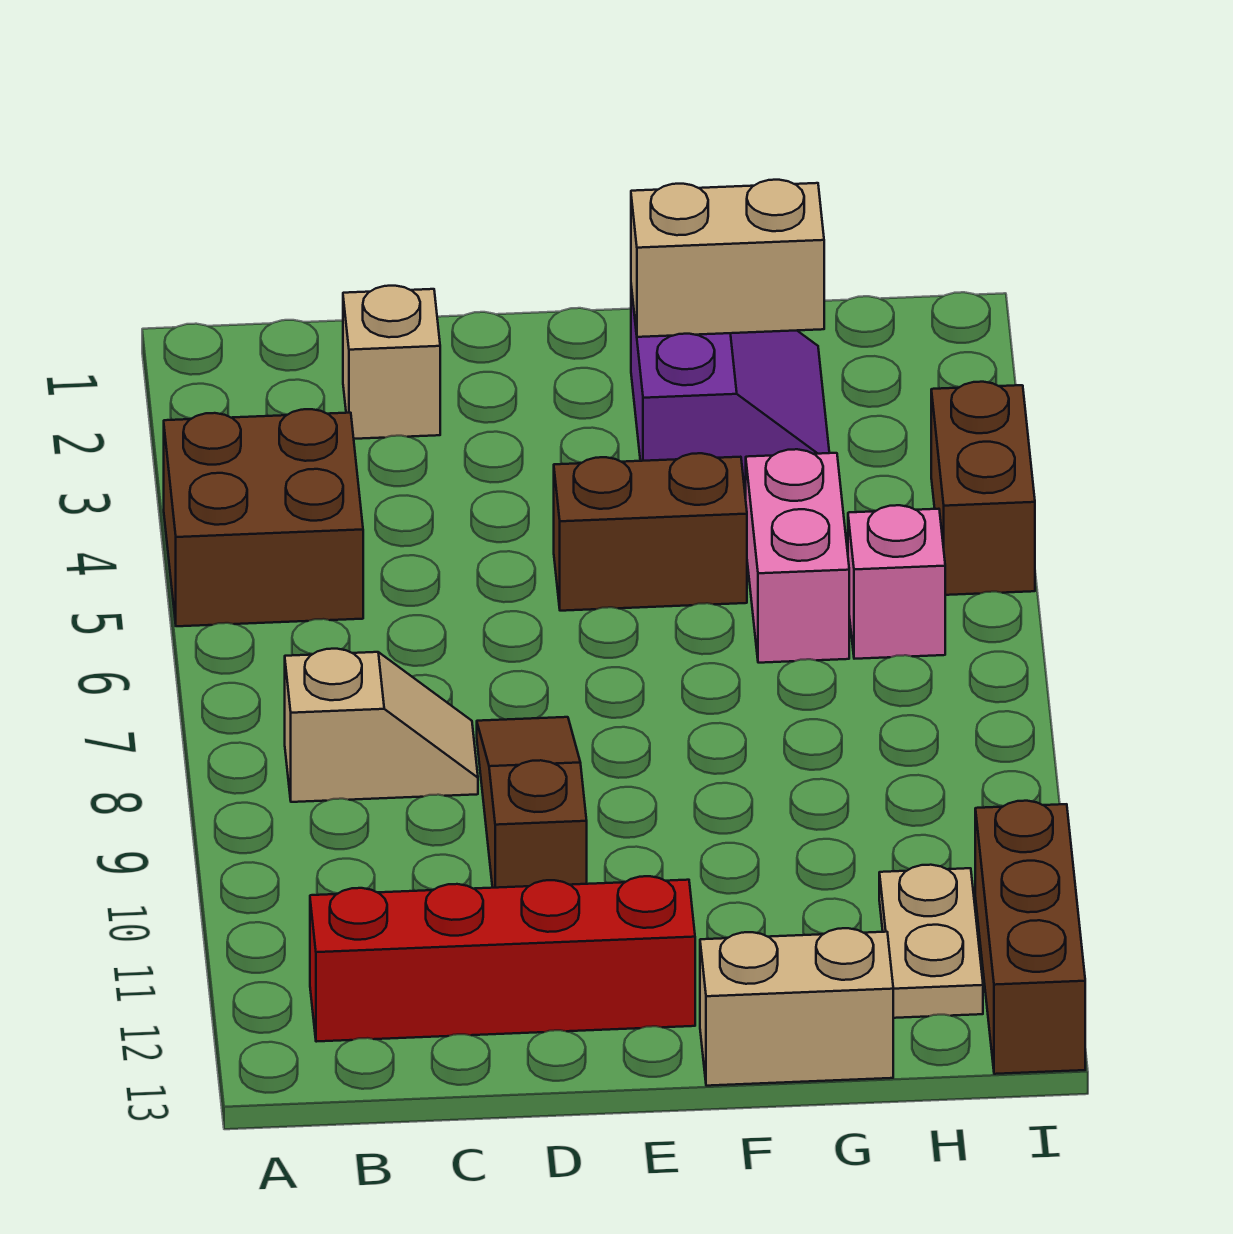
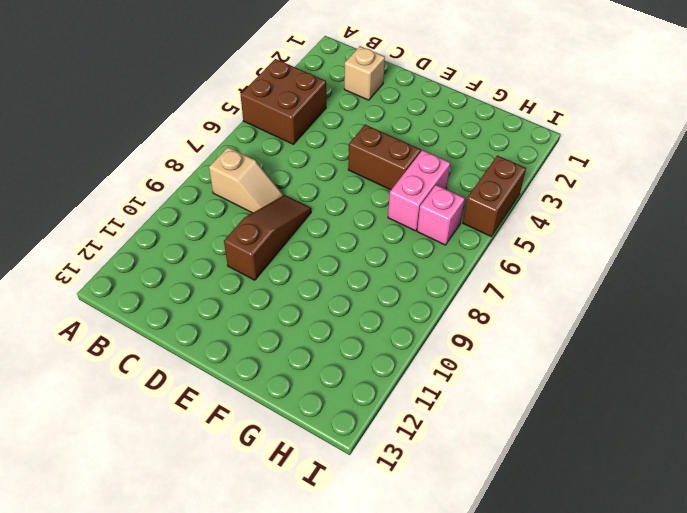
none -> red 1x4 brick [310,876,695,1042]
none -> purple 2x2 slope [631,287,829,483]
none -> tan 1x2 brick [700,928,893,1086]

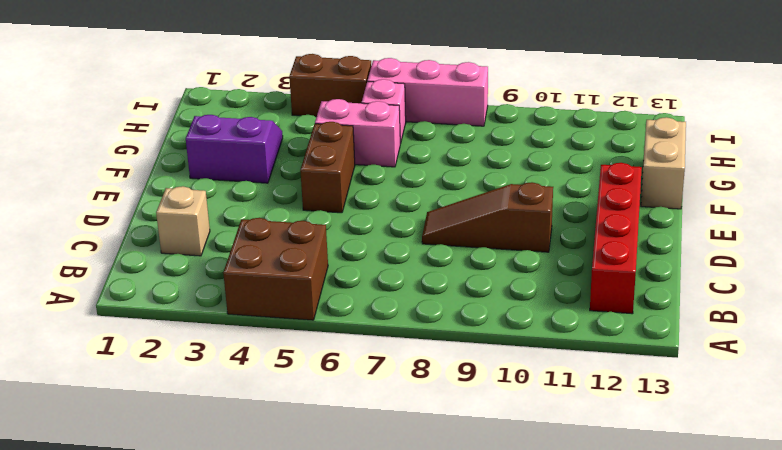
pink 1x3 brick [368,58,488,126] -> none
none -> tan 1x2 slope [285,649,478,802]
none -> tan 1x2 plate [879,865,983,1018]
none -> brown 1x3 brick [975,801,1085,1074]

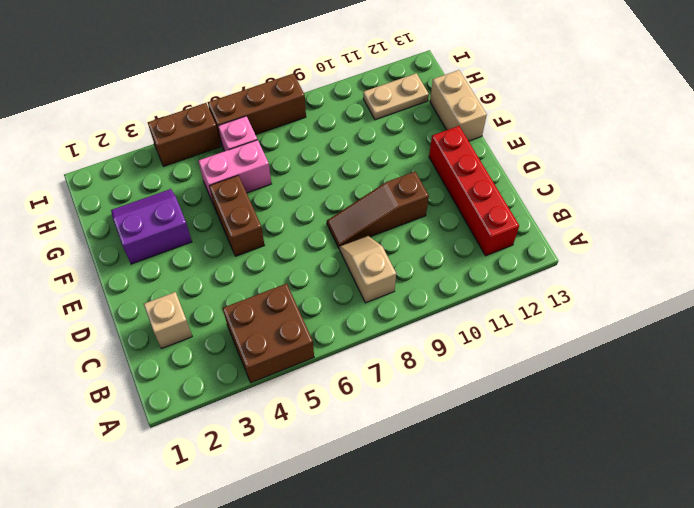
brown 1x3 brick [208,74,306,145] -> brown 1x3 brick moved to [975,801,1085,1074]
none -> tan 1x2 brick [631,180,824,337]

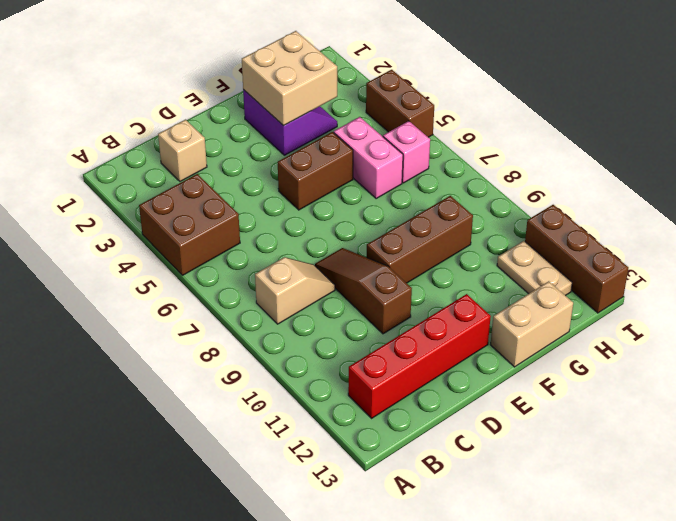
brown 1x3 brick [367,196,473,283] -> none
tan 2x2 brick [242,31,337,126] -> tan 1x2 brick [631,180,824,337]

